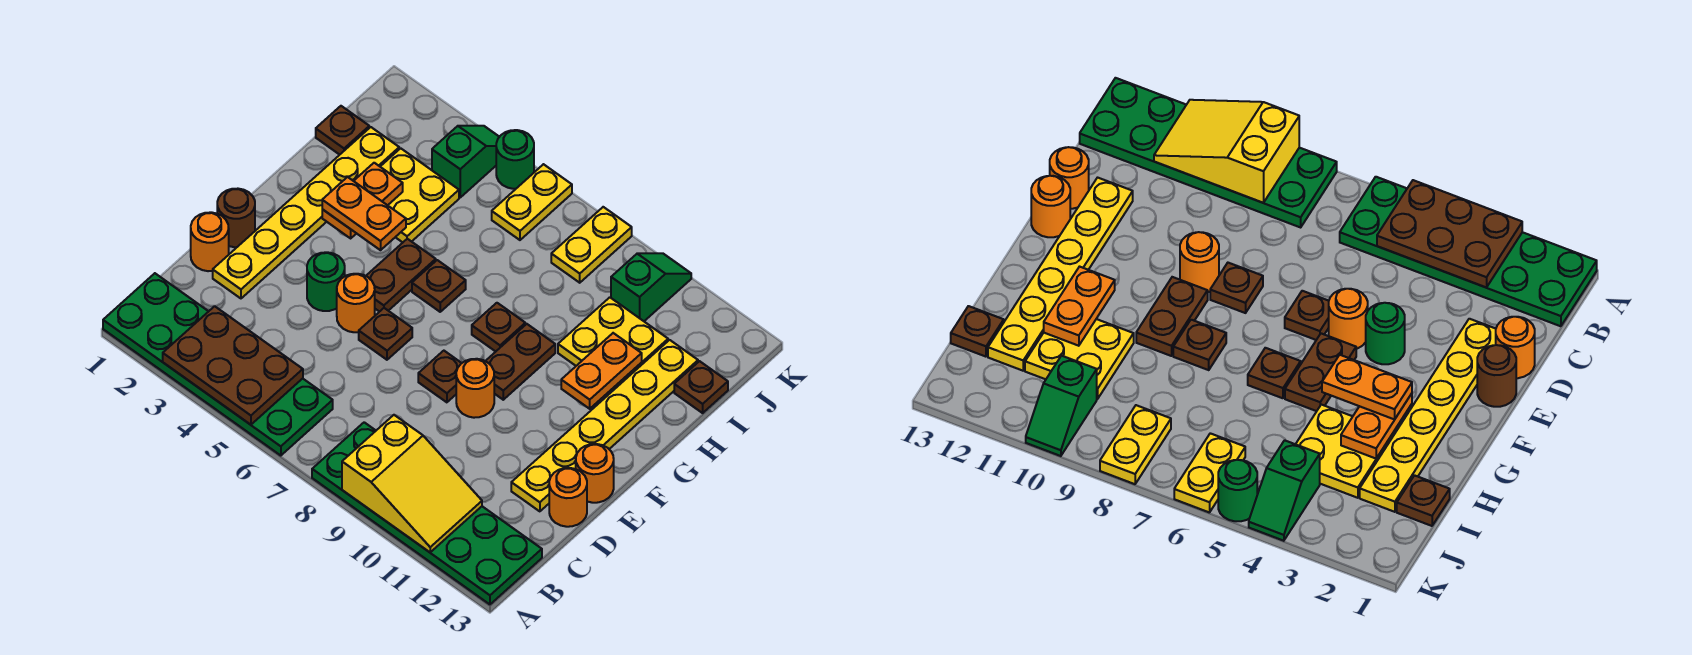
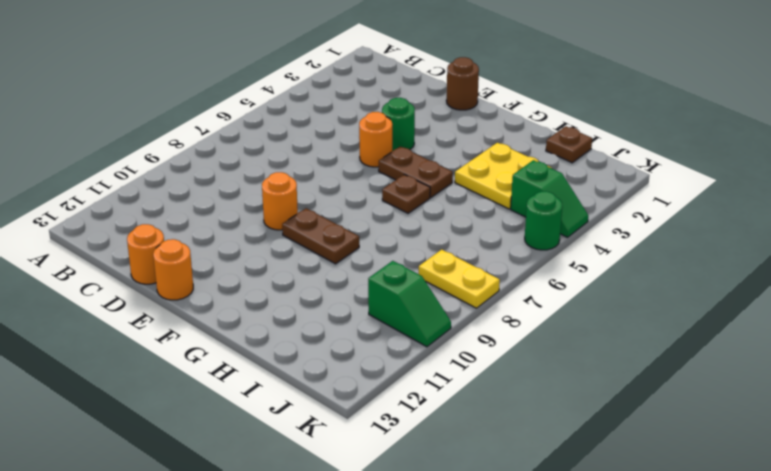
none -> green 2x6 plate [103,273,333,456]
none -> green 2x6 plate [312,422,542,604]
none -> orange 1x1 round brick [191,212,229,271]
none -> yellow 1x6 plate [213,127,399,298]

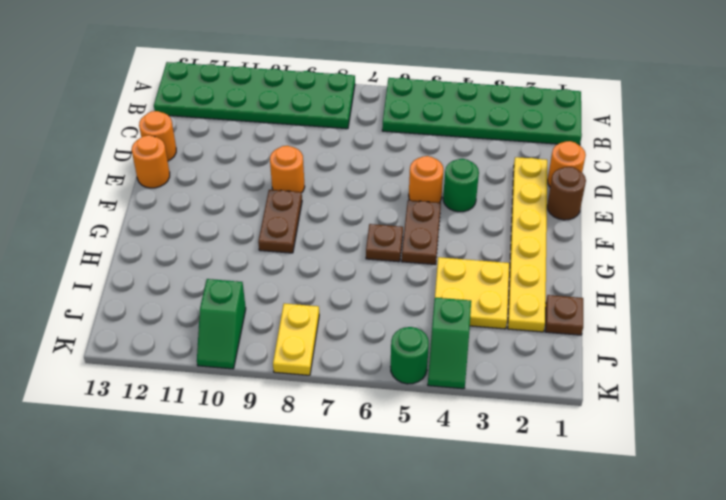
none -> yellow 1x6 plate [511,340,698,511]
none -> brown 1x1 plate [359,308,412,360]
none -> brown 1x1 plate [418,351,462,402]
none -> brown 1x1 plate [472,303,525,352]

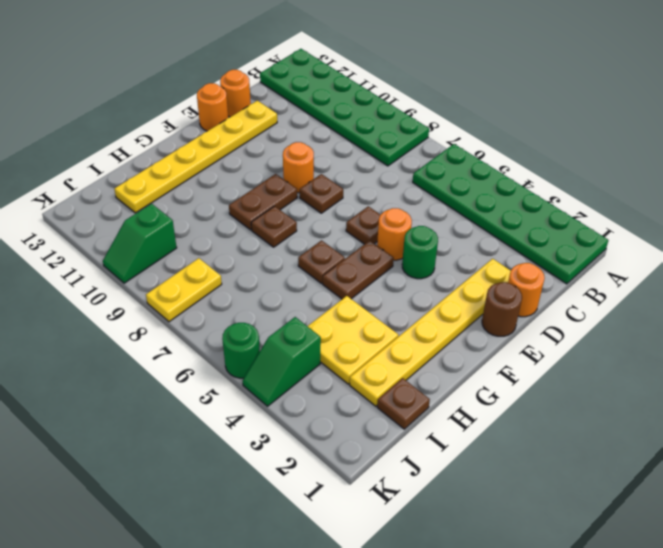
none -> yellow 2x2 plate [558,297,668,391]
none -> brown 1x1 plate [674,361,728,413]
none -> yellow 1x2 plate [492,164,572,240]
none -> brown 2x3 plate [163,306,303,425]

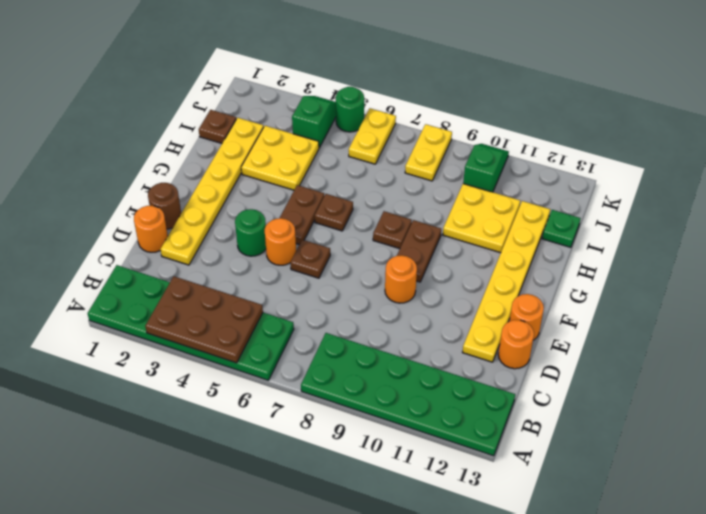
green 1x1 plate [542,210,580,247] -> brown 1x1 plate [674,361,728,413]
none -> brown 1x1 plate [418,351,462,402]
none -> yellow 2x3 slope [342,415,482,552]
none -> orange 1x2 plate [322,163,403,238]
none -> orange 1x2 plate [561,333,642,409]

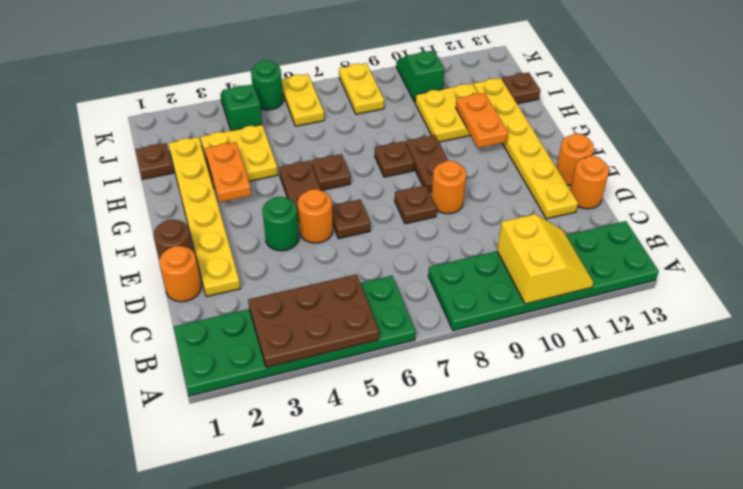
yellow 2x2 slope [497,214,593,304] -> yellow 2x3 slope [342,415,482,552]
none -> orange 1x2 plate [322,177,406,250]

